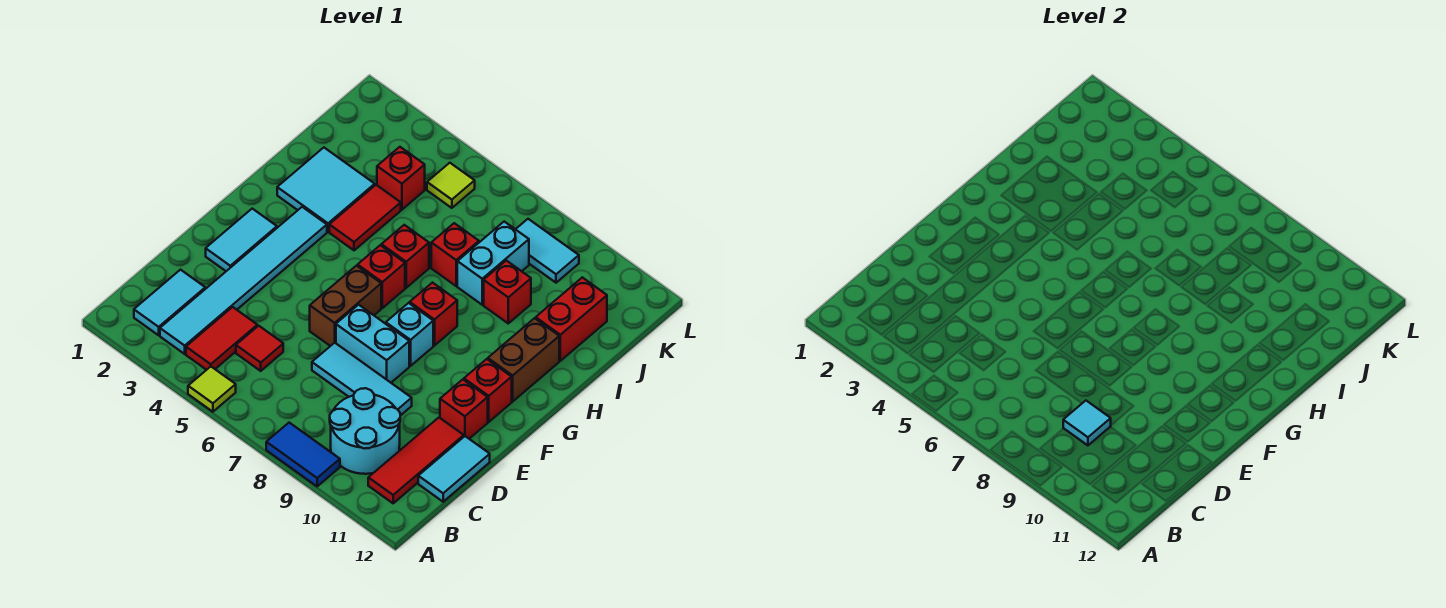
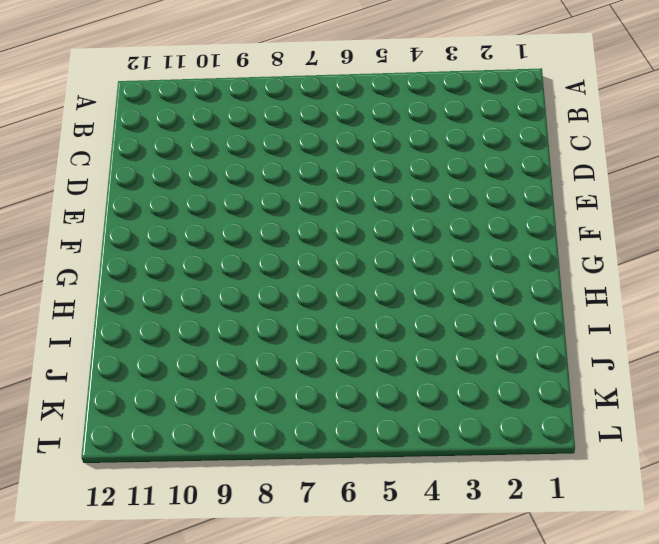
none -> lime 1x1 tile [188,367,236,412]
none -> blue 1x2 tile [266,423,340,486]
none -> cyan 1x2 tile [134,270,205,335]
none -> cyan 1x6 tile [160,207,327,354]

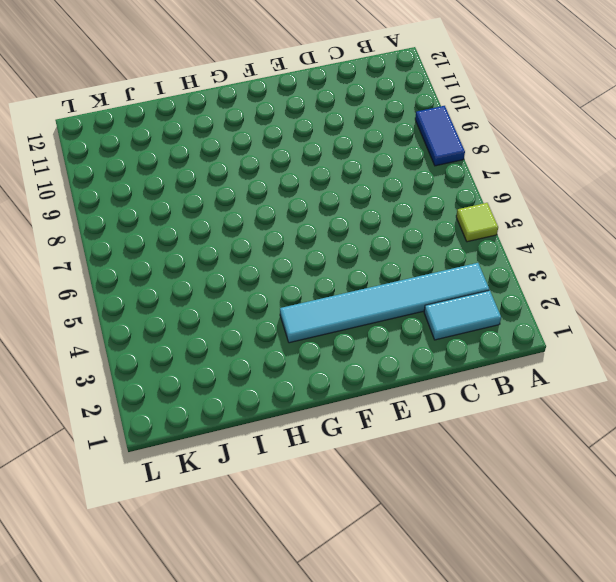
none -> red 1x2 tile [186,307,257,370]
none -> cyan 2x2 round brick [330,388,400,474]
none -> red 1x3 tile [368,418,464,503]
none -> red 1x1 tile [236,326,283,371]

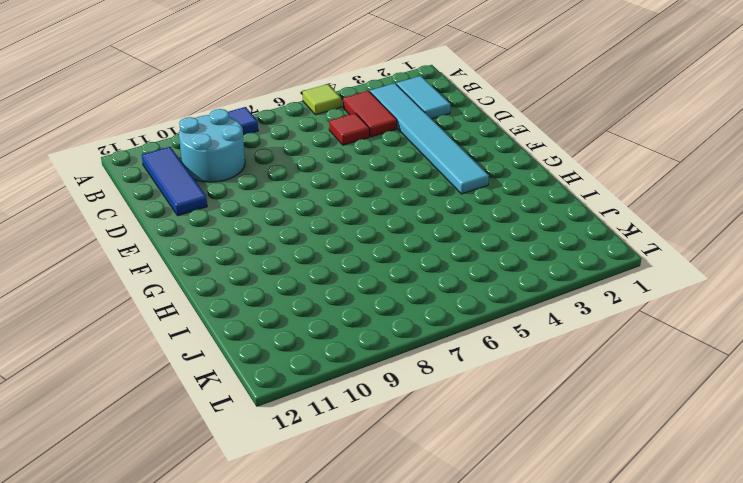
blue 1x3 tile [142,147,207,216] -> red 1x3 tile [368,418,464,503]
none -> cyan 1x2 tile [418,436,490,502]
none -> cyan 1x3 tile [312,343,412,416]
none -> cyan 1x2 tile [206,209,277,271]
none -> brown 1x2 brick [310,266,381,346]

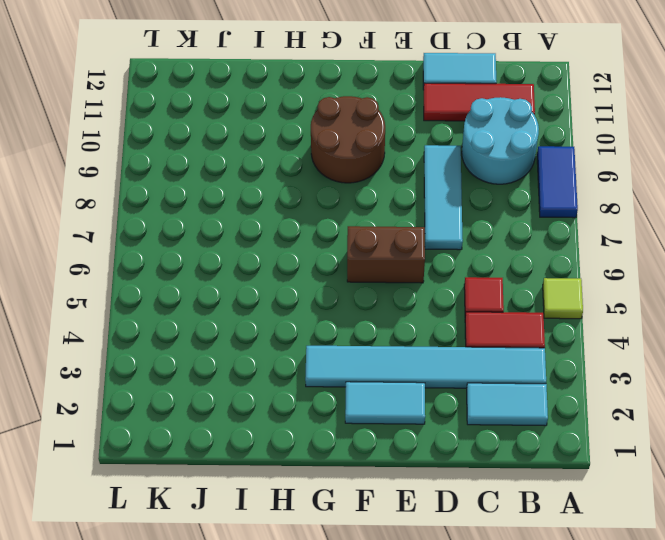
brown 2x2 round brick [311,96,385,183] -> none
none -> cyan 1x2 brick [336,305,409,383]
none -> red 1x1 brick [440,380,488,439]
none -> cyan 1x1 brick [386,303,433,366]
none -> red 1x1 brick [464,359,512,422]

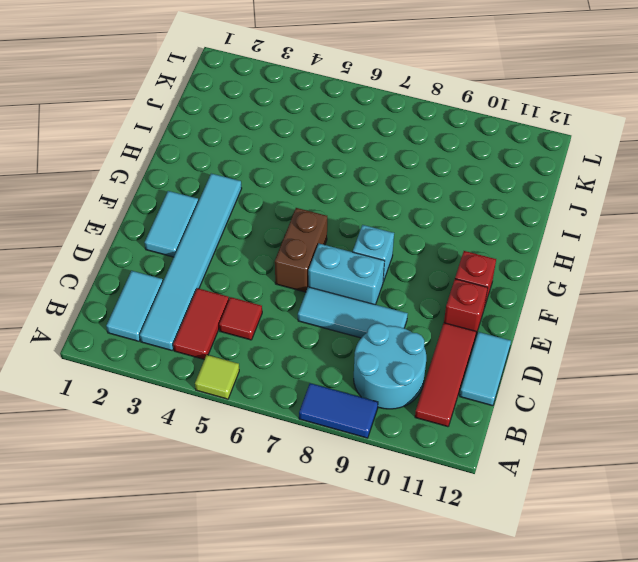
none -> red 1x1 brick [358,245,405,308]
none -> red 1x1 brick [410,283,457,346]
none -> brown 1x2 brick [488,318,559,401]
none -> cyan 2x2 tile [277,148,375,232]

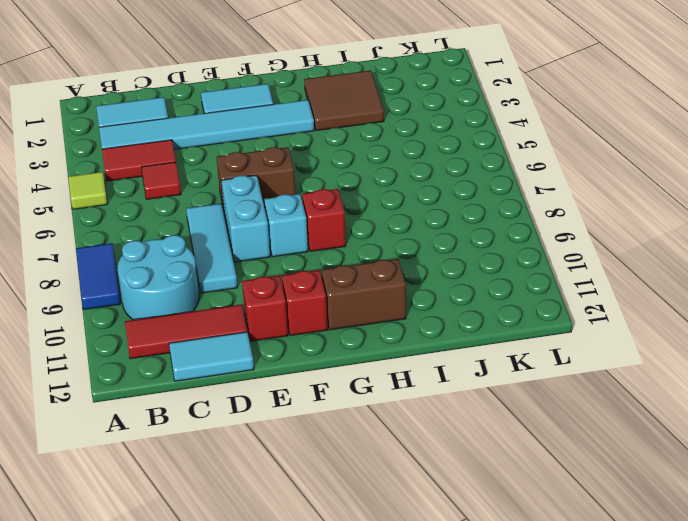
brown 2x2 tile [304,70,384,131] -> cyan 2x2 tile [277,148,375,232]
none -> red 1x1 brick [358,245,405,308]
none -> red 1x2 tile [329,185,401,250]
none -> red 1x1 brick [381,225,429,288]
none -> red 1x1 brick [431,223,479,286]

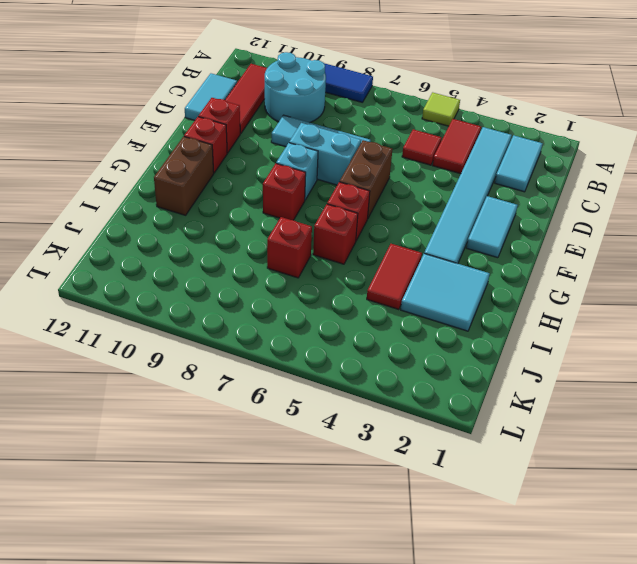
none -> cyan 1x2 brick [457,222,529,305]
none -> red 1x1 brick [484,261,531,323]
none -> red 1x2 brick [536,277,607,361]
none -> red 1x1 brick [377,147,425,210]

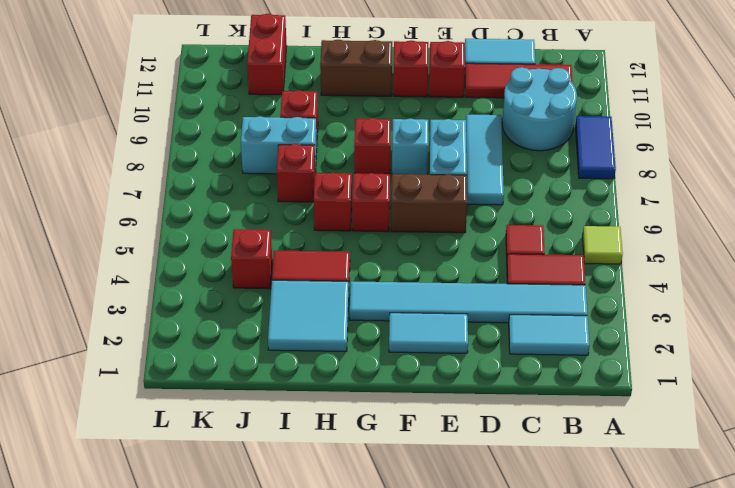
red 1x2 brick [247,14,287,95] -> red 1x2 brick turned to [536,277,607,361]
none -> lime 1x1 tile [427,163,475,208]
none -> cyan 1x2 tile [516,219,579,283]
none -> cyan 1x1 tile [1063,401,1111,445]

